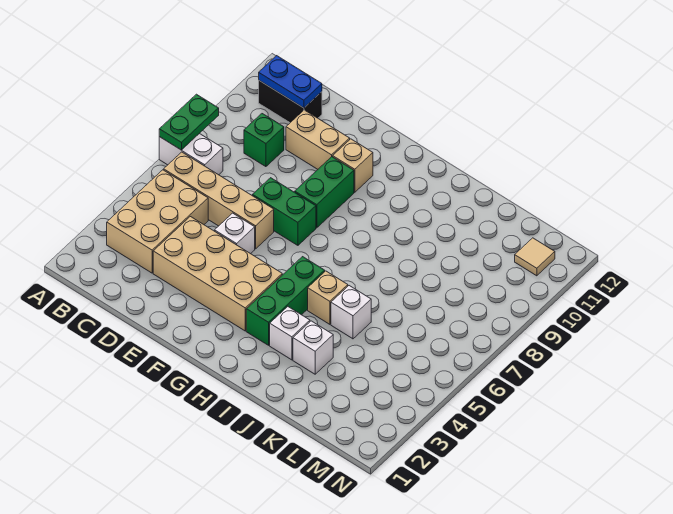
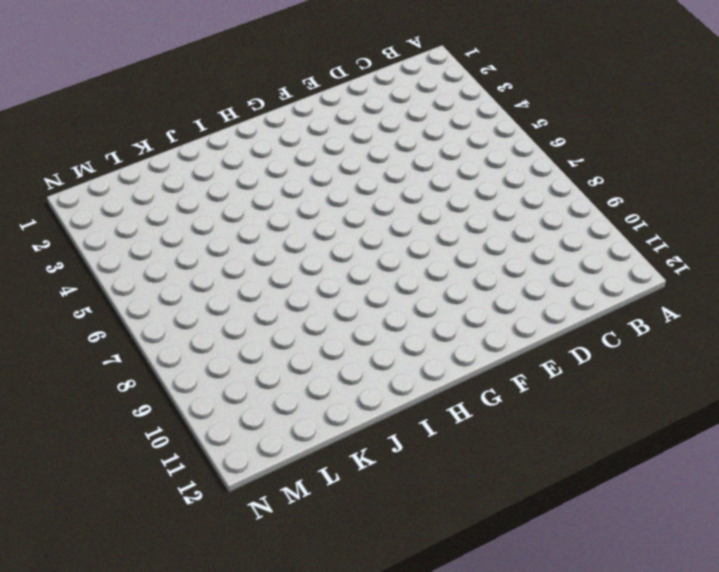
none -> white 1x2 brick [159,133,223,175]
none -> tan 2x3 brick [107,170,208,273]
none -> tan 1x4 brick [164,152,274,249]

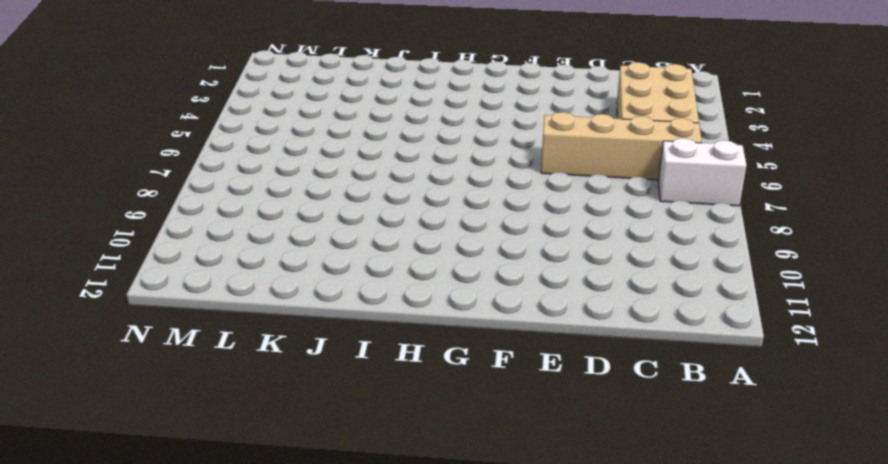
none -> black 1x2 brick [259,81,322,123]
none -> green 1x1 brick [244,114,284,167]
none -> tan 2x4 brick [153,217,282,331]

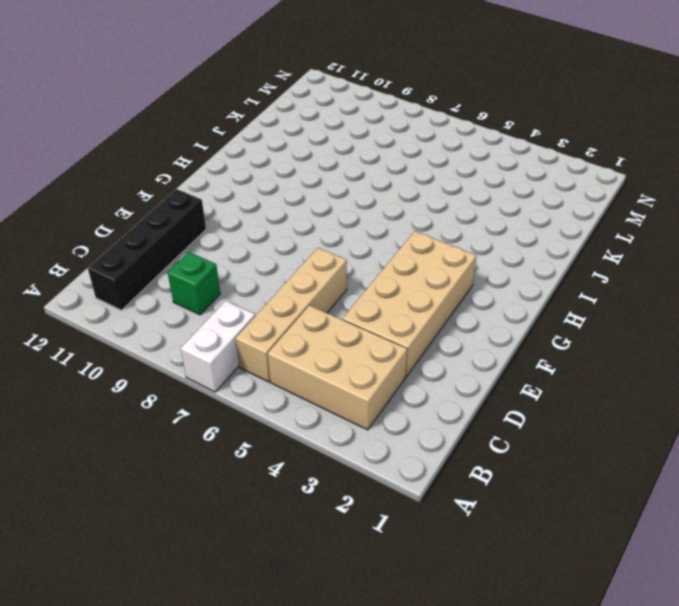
black 1x4 brick [88,189,206,310] -> black 1x2 brick [259,81,322,123]
none -> tan 1x2 brick [286,110,350,169]
none -> white 1x1 brick [215,213,255,254]
none -> green 1x2 brick [252,178,316,245]

